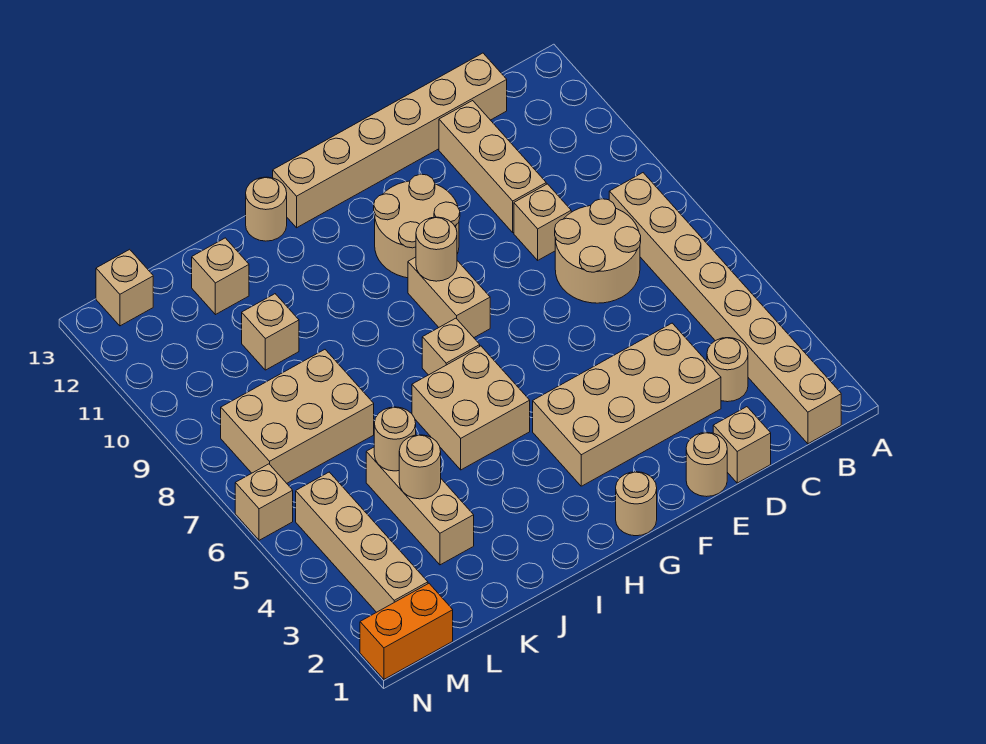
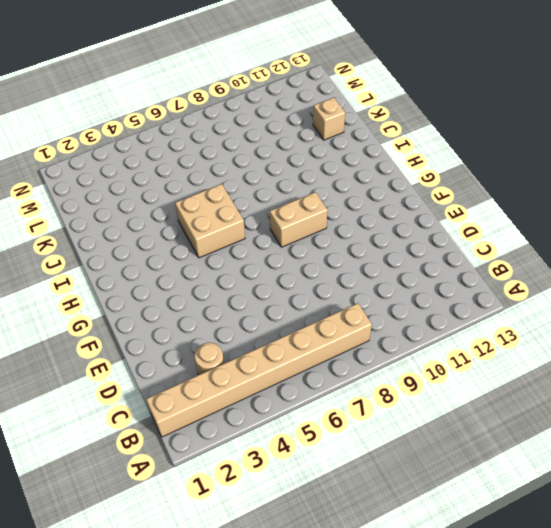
none -> tan 2x2 round brick [555,199,641,303]
none -> tan 1x6 brick [273,53,507,228]
none -> tan 1x1 brick [713,407,771,483]

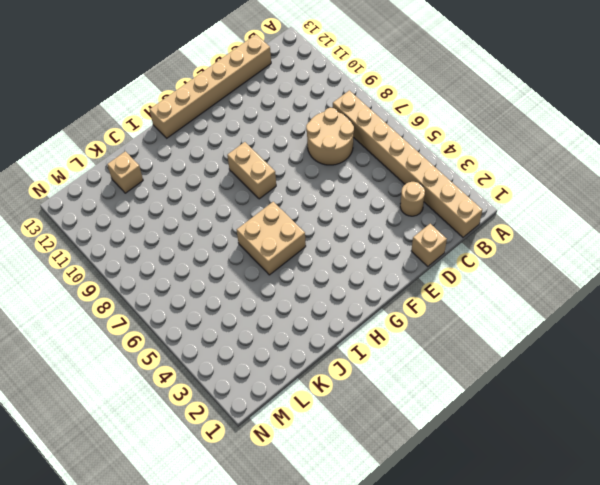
none -> tan 2x4 brick [533,323,721,486]
none -> tan 1x1 brick [514,184,571,260]
none -> tan 1x3 brick [439,101,546,232]

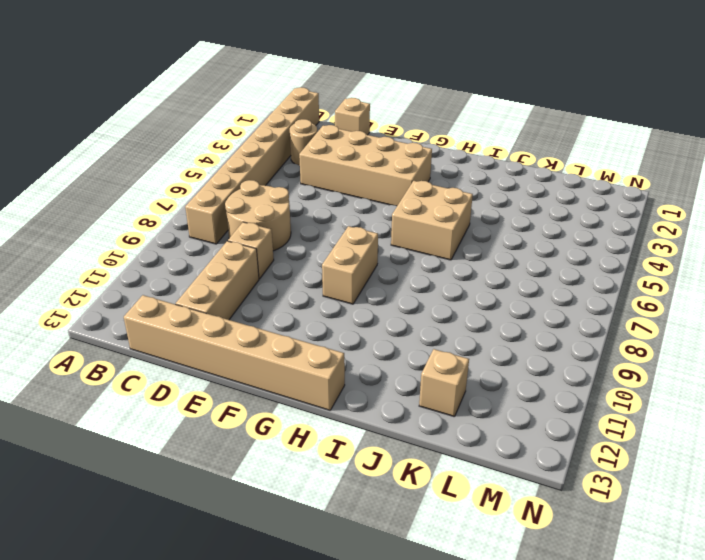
none -> tan 1x1 round brick [686,433,727,497]
none -> tan 2x2 round brick [374,174,460,278]
none -> tan 1x1 round brick [616,472,657,536]

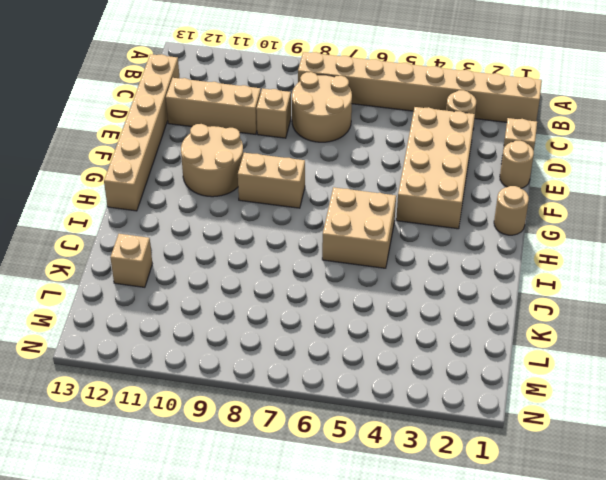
none -> tan 1x1 brick [422,318,480,375]
none -> tan 1x1 round brick [246,177,287,241]
none -> tan 1x3 brick [366,447,474,565]

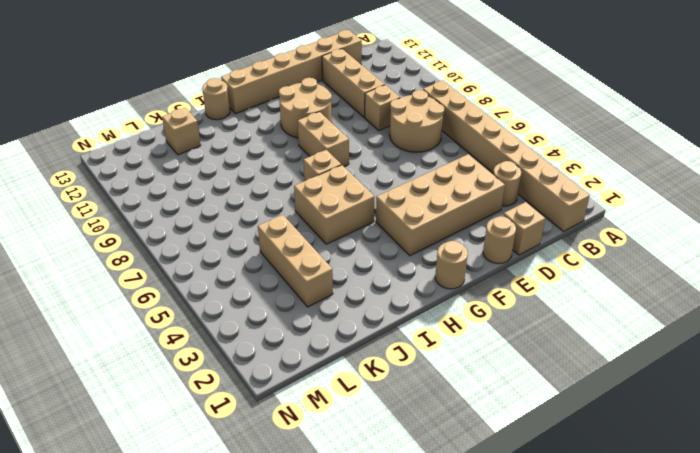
none -> tan 2x3 brick [221,350,374,483]
none -> tan 1x1 brick [242,294,299,370]
none -> orange 1x2 brick [360,584,453,679]

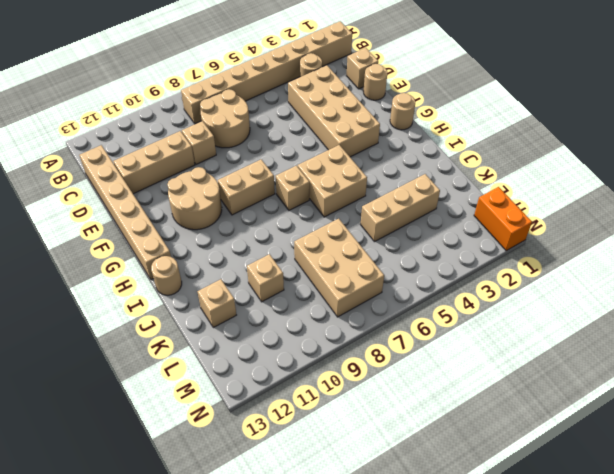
none -> tan 1x4 brick [296,472,428,612]
none -> tan 1x1 brick [96,249,153,326]
none -> tan 1x1 brick [235,464,293,540]

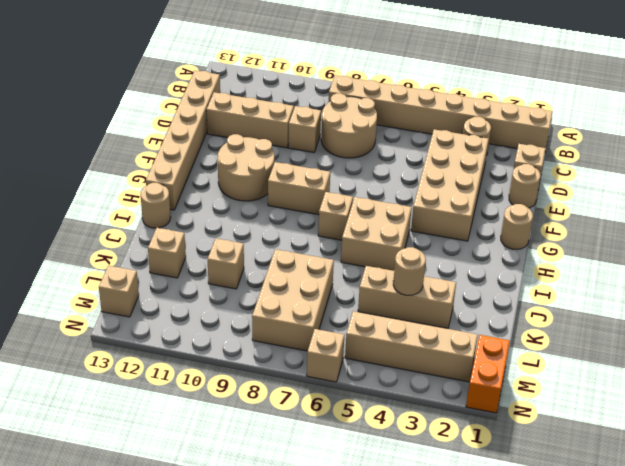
none -> tan 1x1 round brick [416,217,457,281]
none -> tan 1x1 round brick [374,407,416,471]

